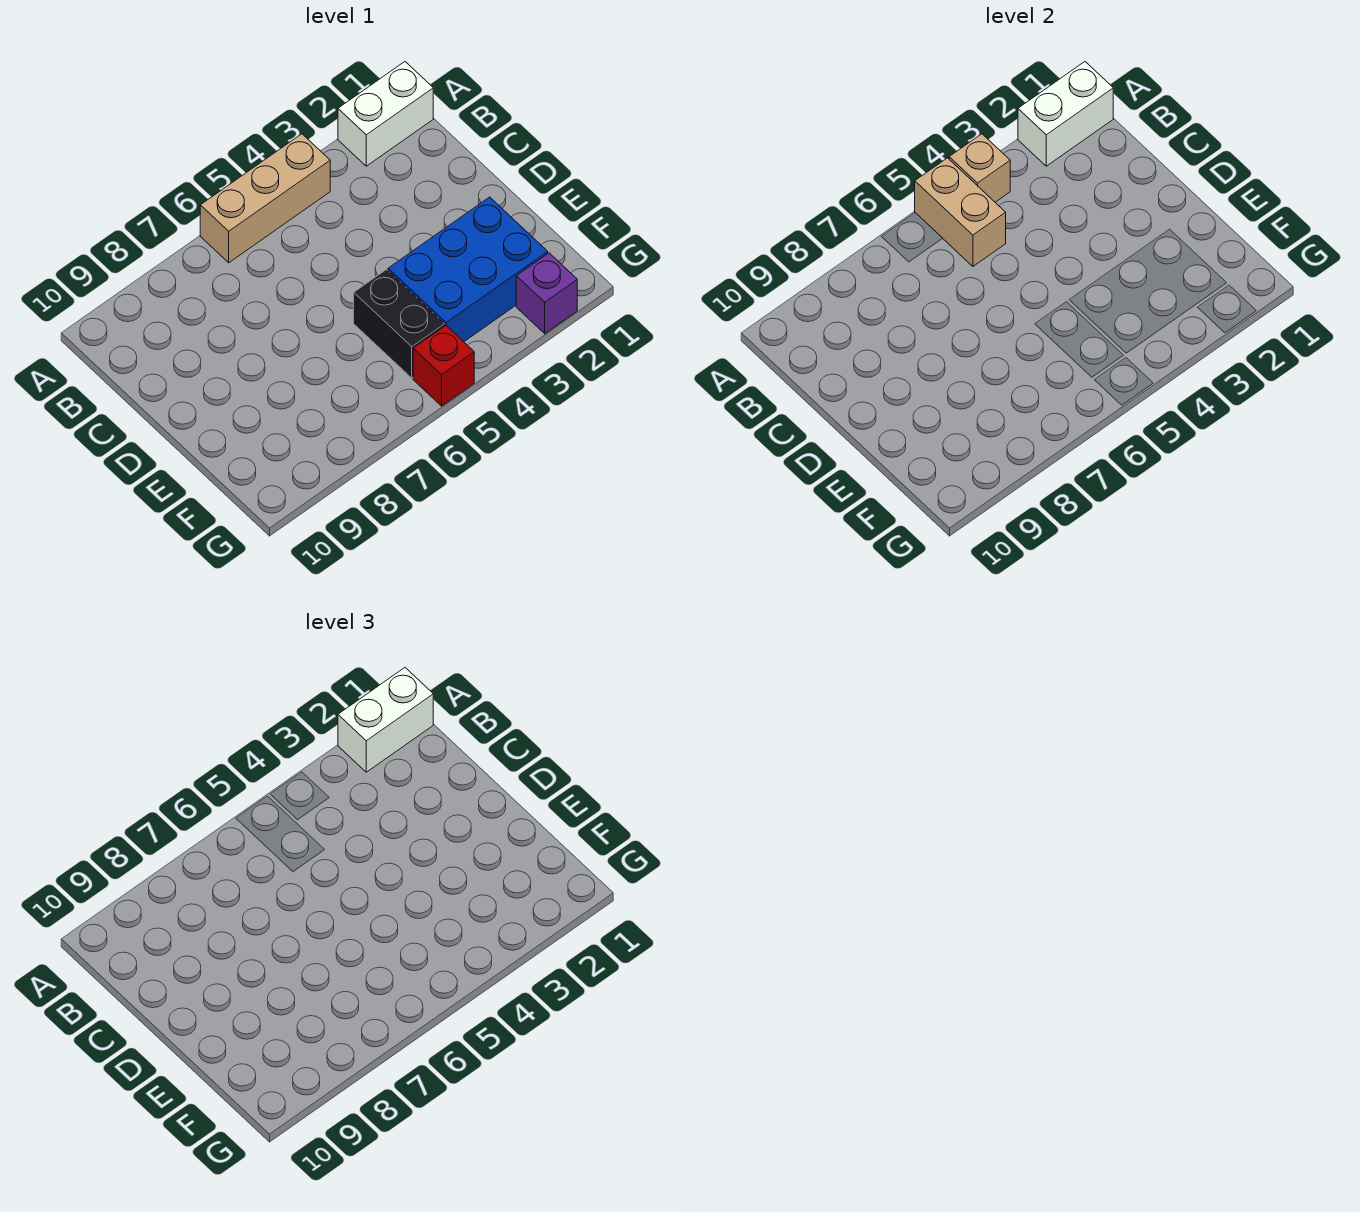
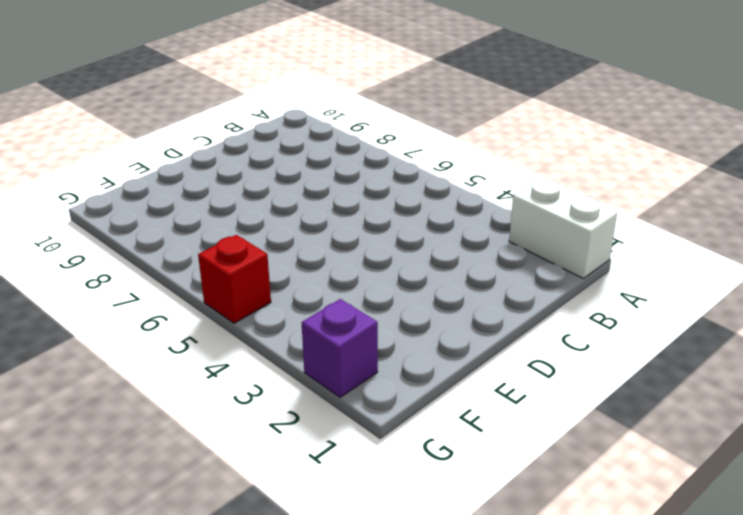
none -> tan 1x3 brick [200,134,330,263]
none -> blue 2x3 brick [388,197,548,342]

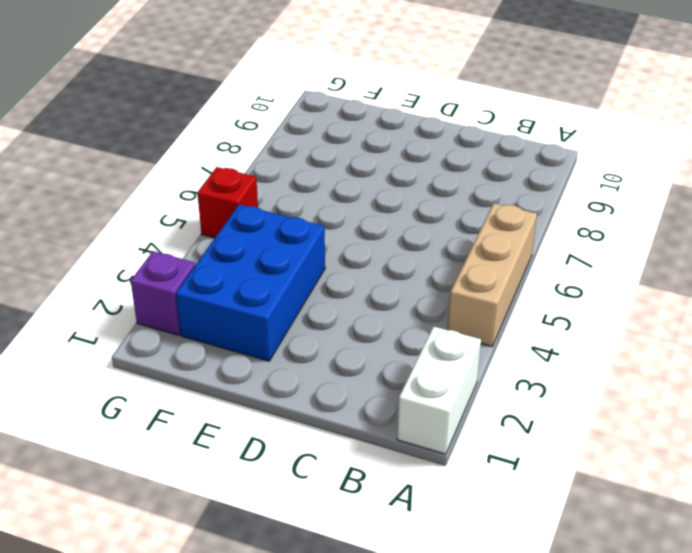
none -> black 1x2 brick [354,270,445,378]
none -> white 1x2 brick [1018,62,1113,166]

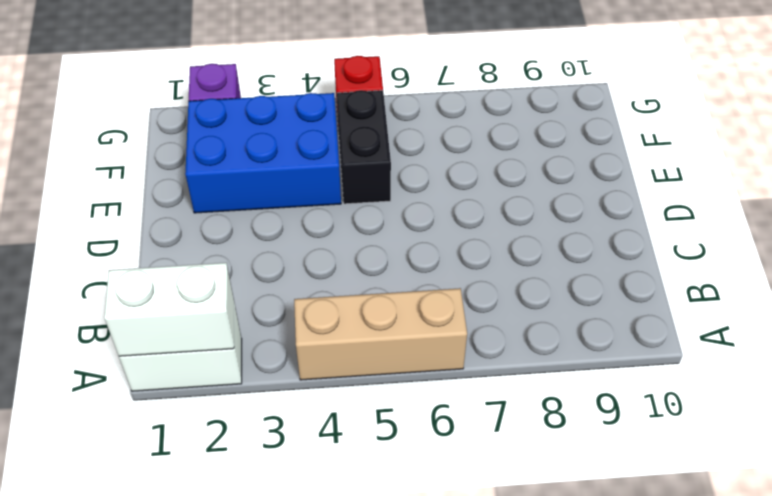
none -> tan 1x1 brick [949,134,1010,202]
none -> tan 1x2 brick [915,158,1006,266]

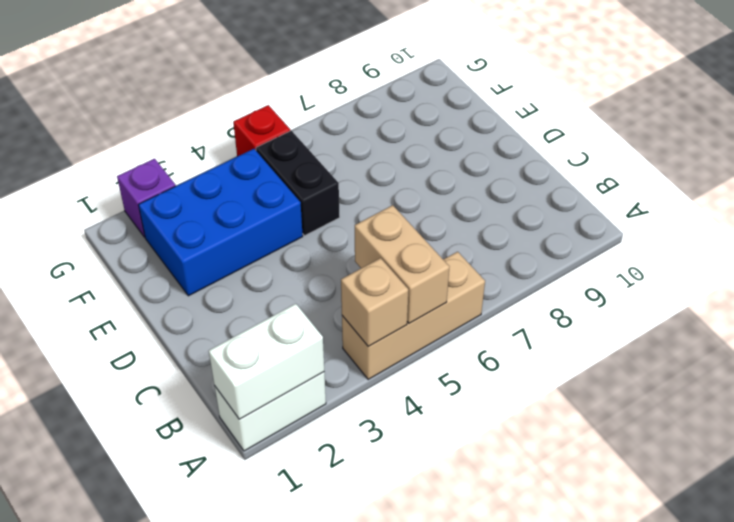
none -> white 1x2 brick [338,668,433,772]

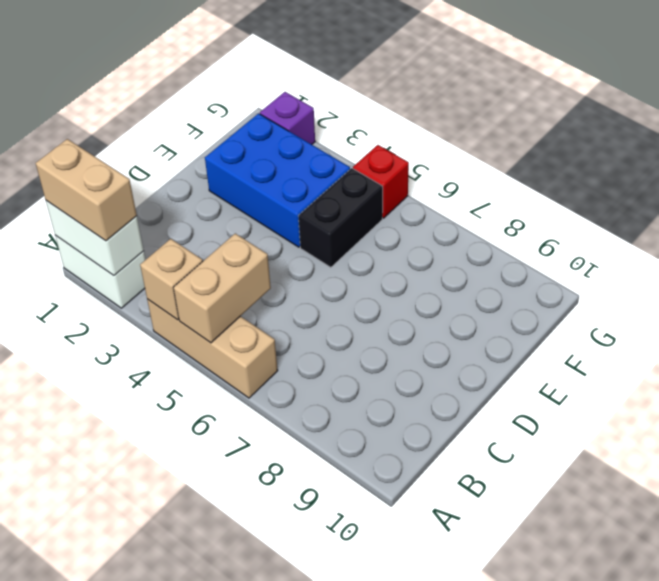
tan 1x2 brick [36,139,137,241] -> white 1x2 brick [338,668,433,772]

